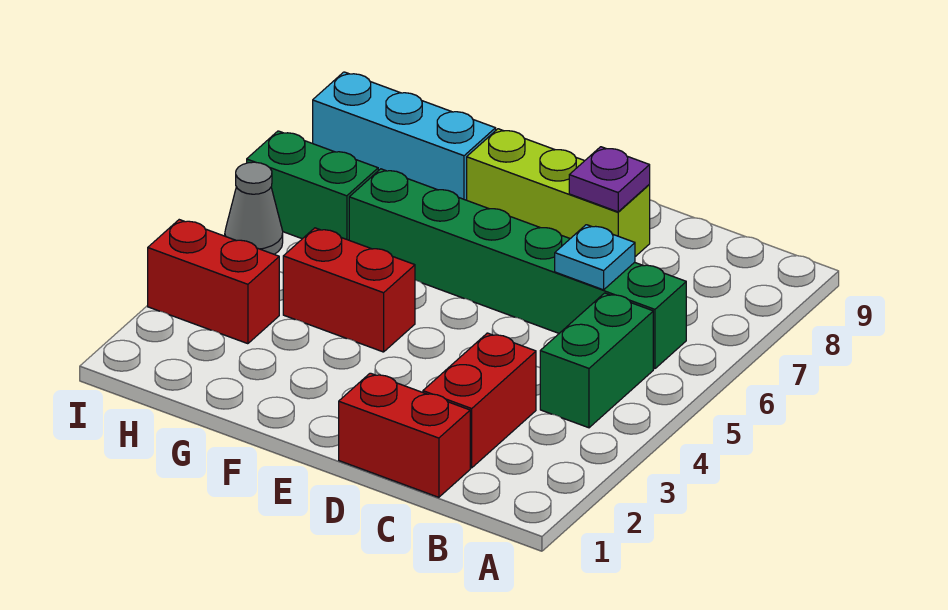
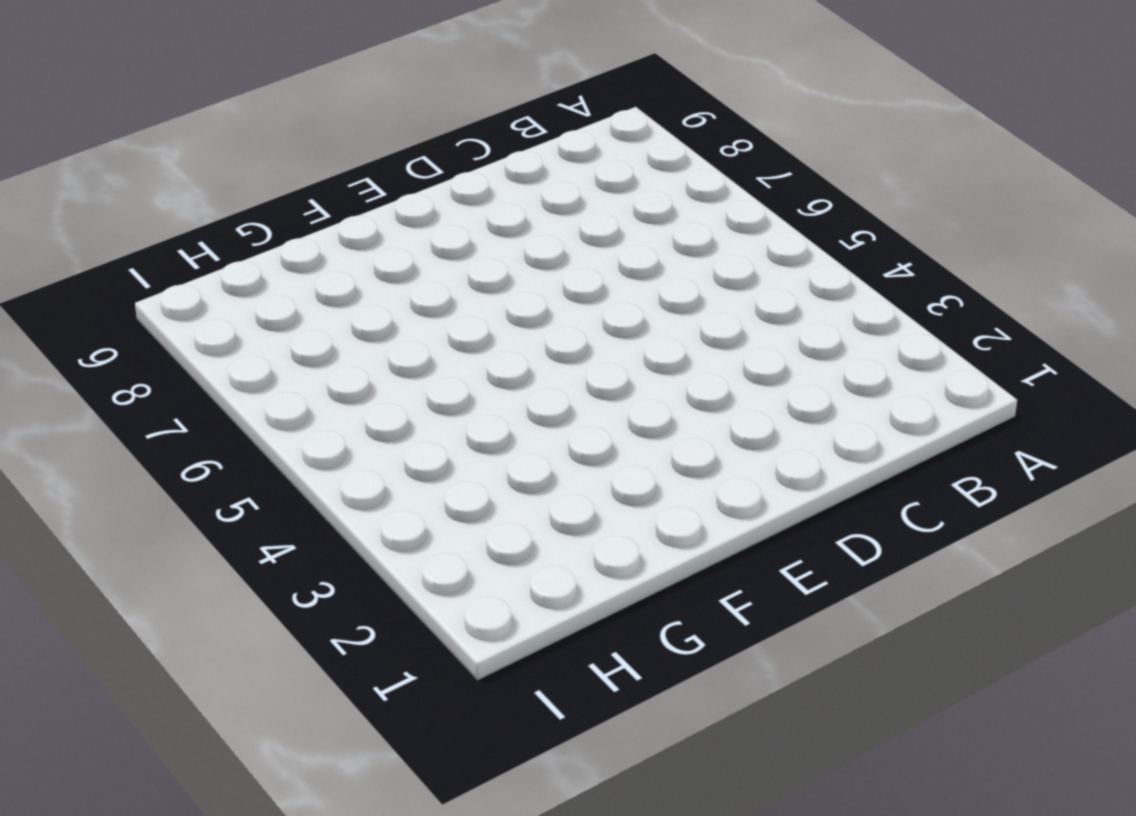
none -> green 1x2 brick [540,293,653,428]
none -> green 1x6 brick [349,169,686,369]
none -> red 1x2 brick [339,373,470,497]

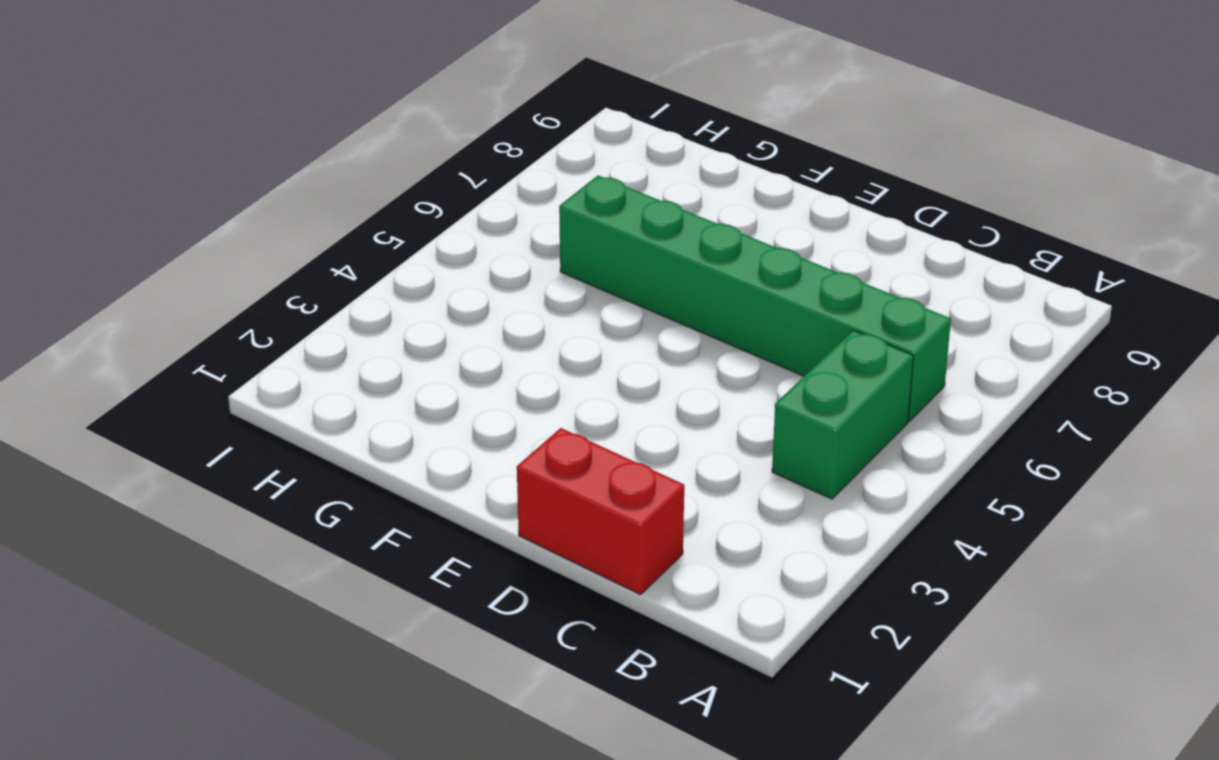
none -> red 1x2 brick [423,333,536,468]
none -> lime 1x3 brick [467,129,650,257]
none -> red 1x2 brick [283,228,415,352]

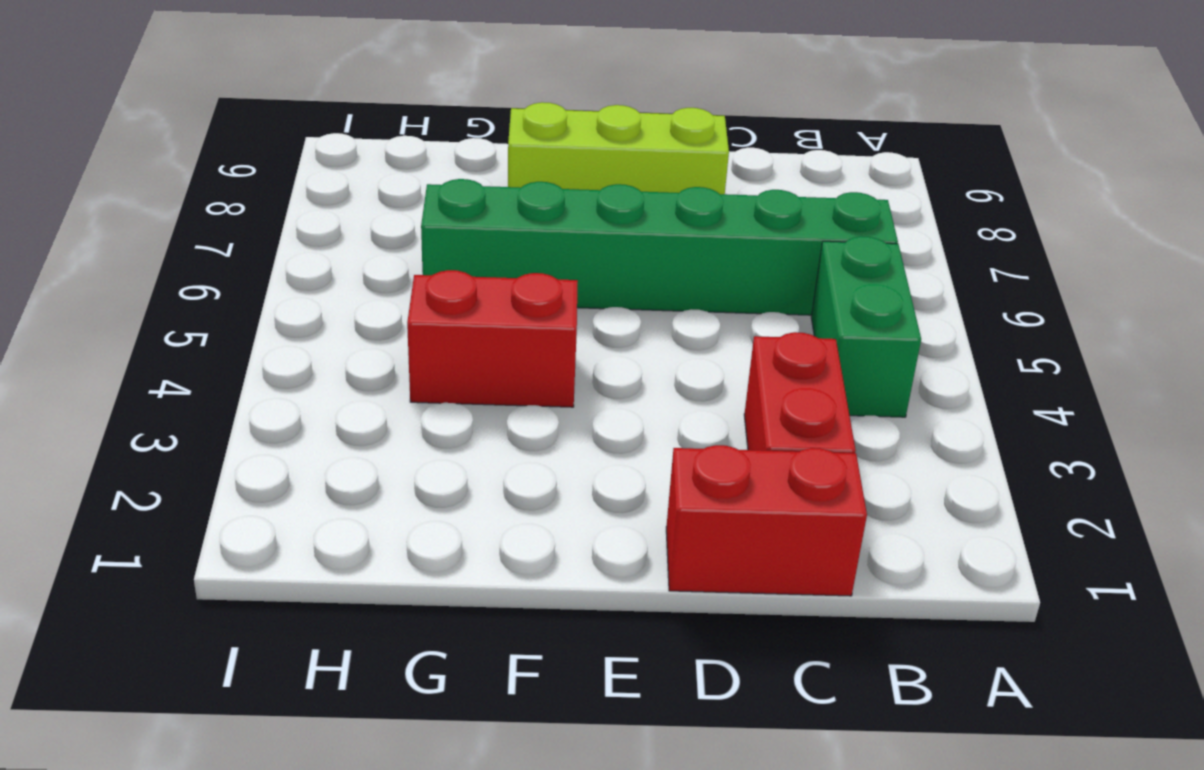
none -> cyan 1x3 brick [313,72,496,200]
none -> red 1x2 brick [148,220,279,344]
none -> green 1x2 brick [247,131,378,240]

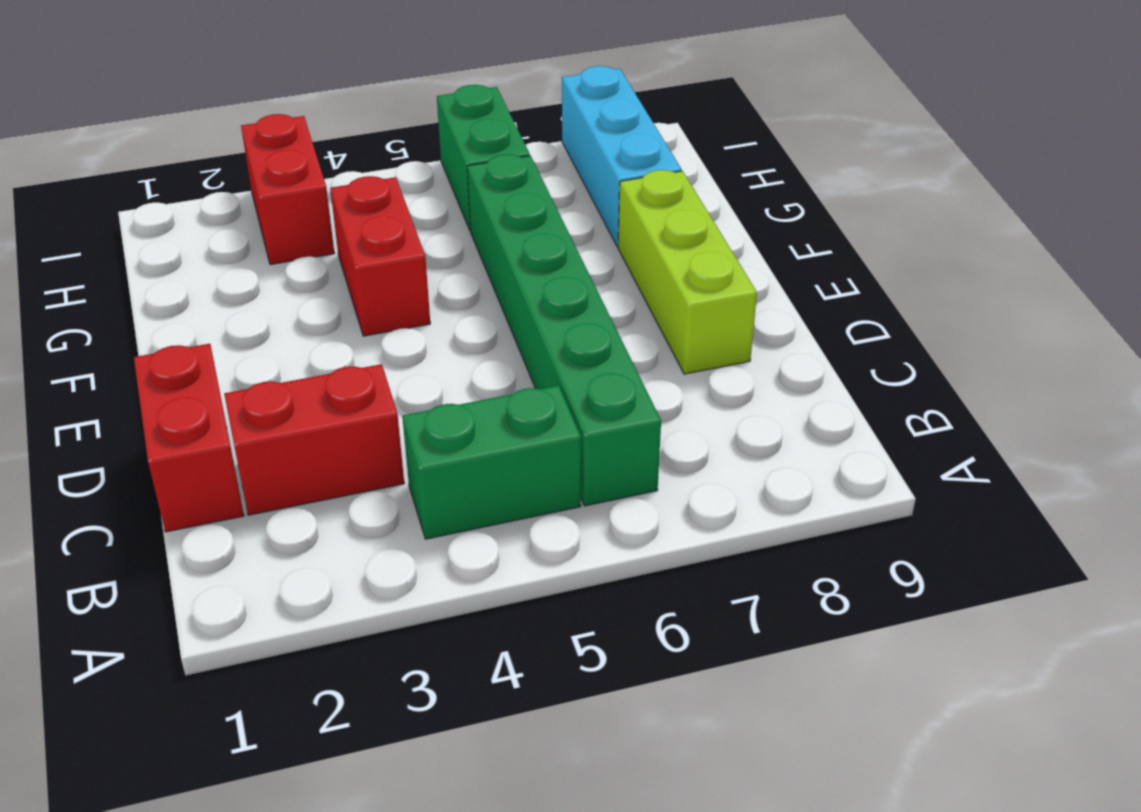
none -> grey 1x1 cone [225,162,283,254]
none -> cyan 1x1 plate [555,225,635,290]
none -> purple 1x1 plate [569,147,650,212]

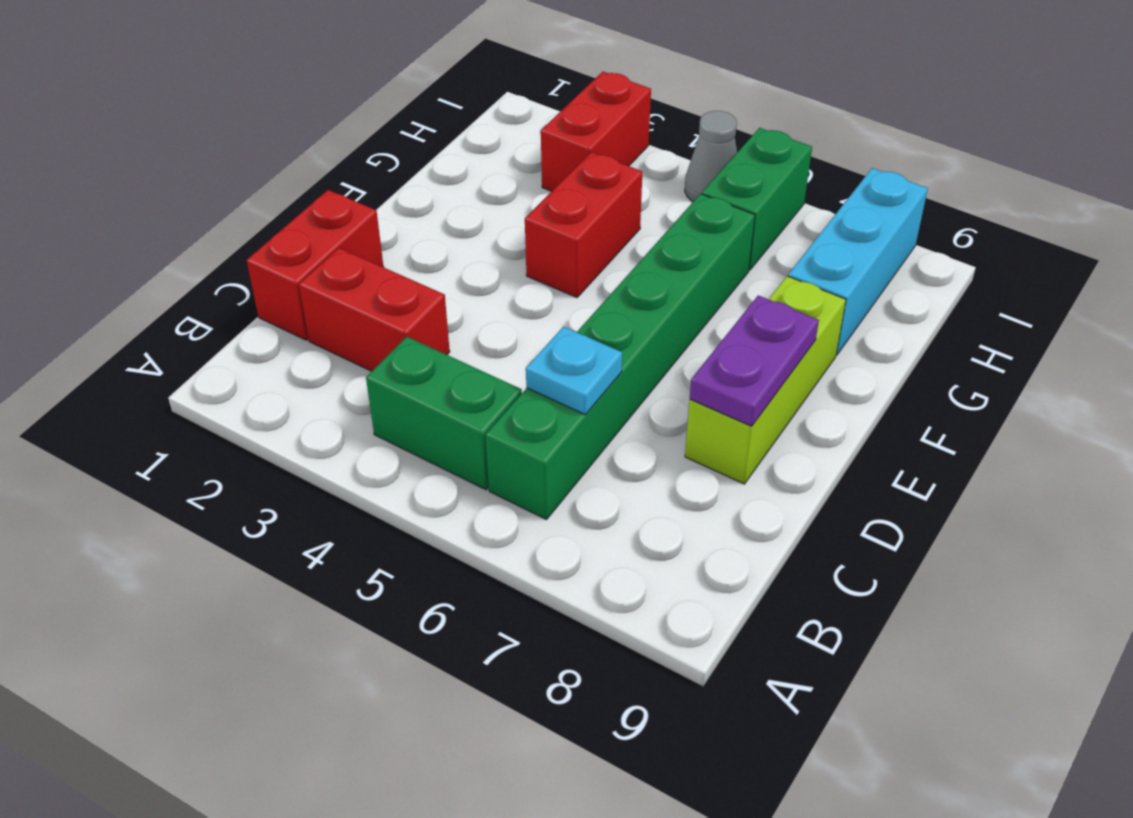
purple 1x2 plate [690,295,819,426] -> purple 1x1 plate [569,147,650,212]

